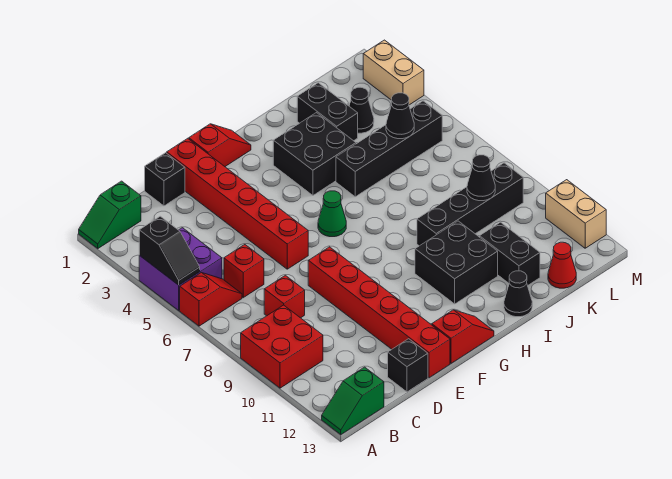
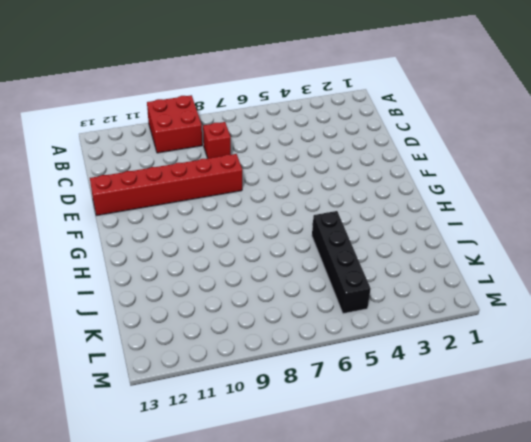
none -> green 1x2 slope [79,181,141,249]
none -> purple 2x2 brick [139,228,222,311]
none -> red 1x2 slope [180,273,242,326]

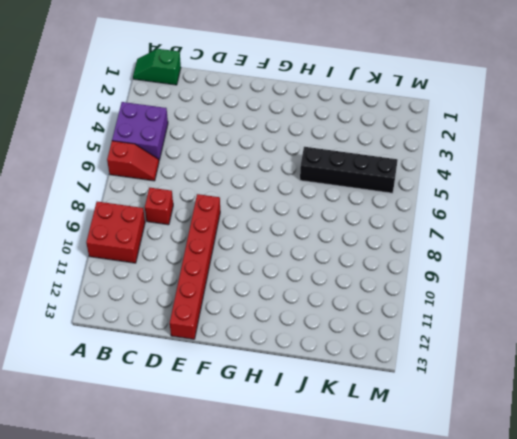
none -> green 1x2 slope [322,367,384,435]
none -> red 1x1 brick [224,245,264,298]
none -> black 1x1 brick [145,153,185,206]

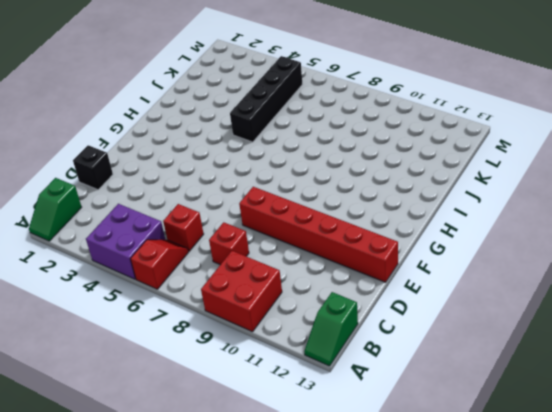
none -> black 1x1 brick [388,339,428,392]
none -> red 1x6 brick [167,138,308,269]
none -> red 1x2 slope [189,124,251,166]

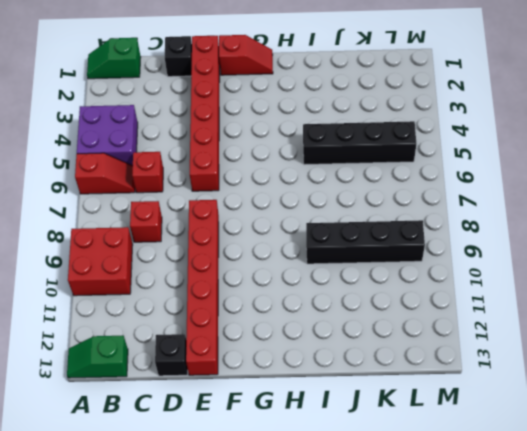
none -> red 1x2 slope [432,310,494,363]
none -> green 1x1 cone [318,191,346,237]
none -> black 2x2 brick [273,113,356,195]

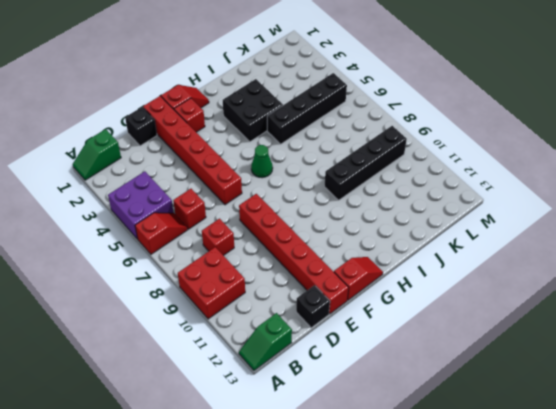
red 1x1 brick [174,98,205,132] -> none
none -> black 2x2 brick [415,221,498,304]
none -> black 1x1 cone [504,271,532,317]
none -> black 1x2 brick [297,83,358,141]

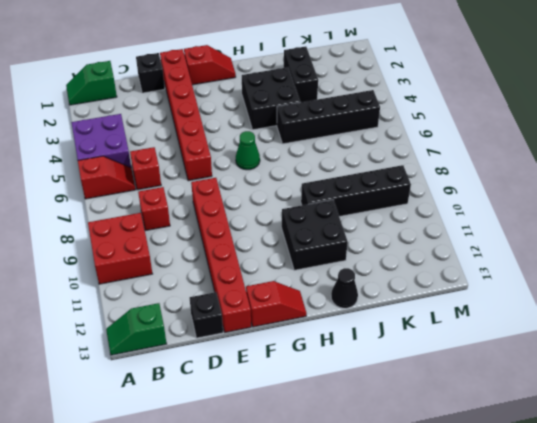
none -> black 1x2 brick [480,222,540,285]
none -> black 1x1 cone [349,87,374,133]
none -> red 1x1 cone [548,242,576,288]

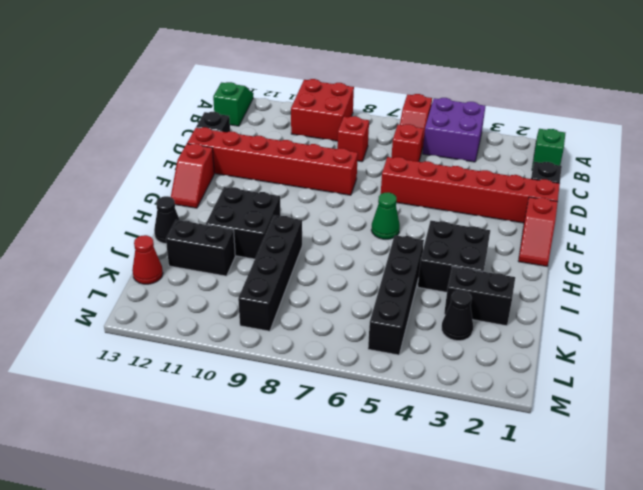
none -> tan 1x2 brick [363,40,424,105]
none -> tan 1x2 brick [546,180,606,248]
none -> black 1x2 slope [139,216,200,285]

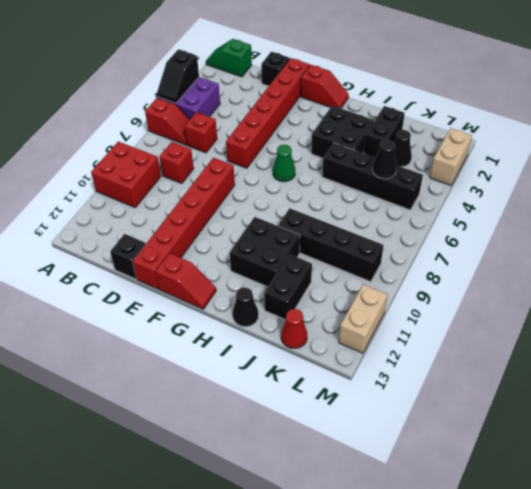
none -> green 1x2 slope [322,367,384,435]
none -> black 1x1 cone [467,155,495,201]

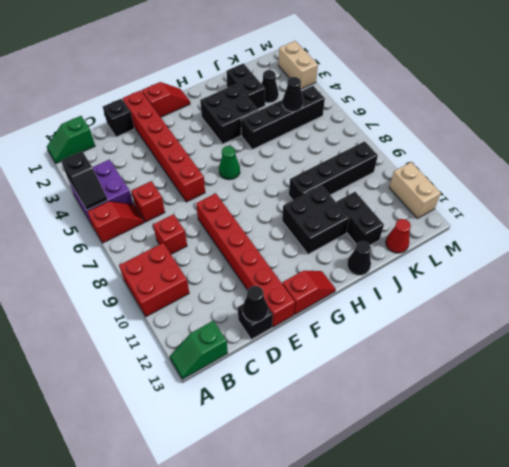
black 1x1 cone [242,286,268,322] -> black 1x1 cone moved to [467,155,495,201]

